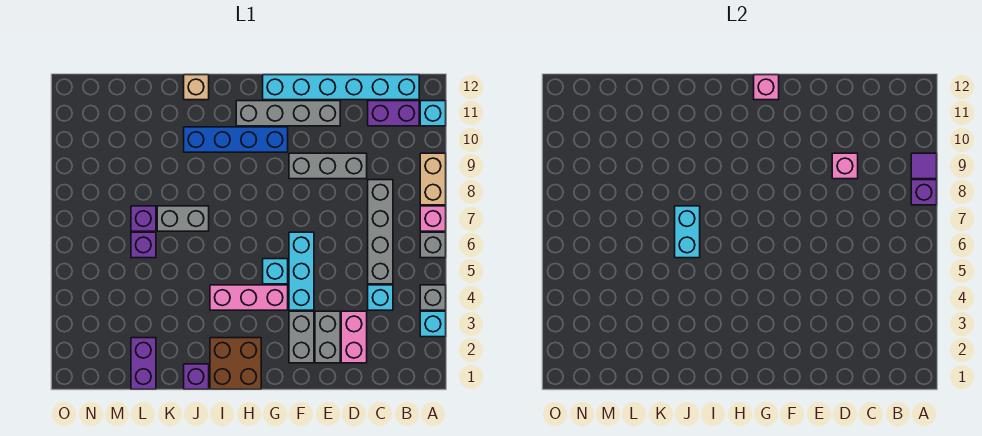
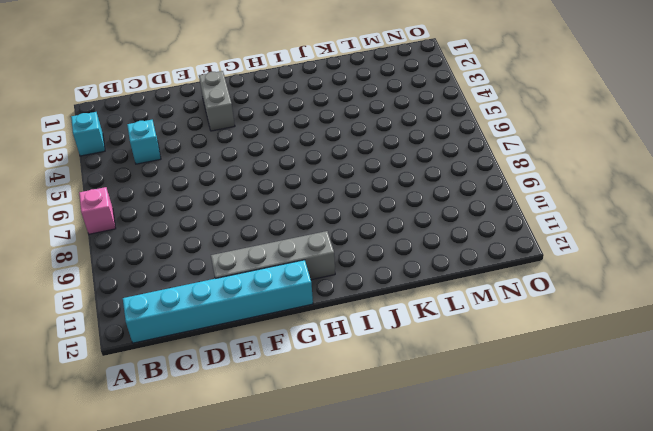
none -> grey 1x1 brick [420,285,446,310]
none -> grey 1x1 brick [420,232,446,258]
none -> tan 1x2 brick [420,153,446,205]
none -> cyan 1x1 brick [420,101,446,126]

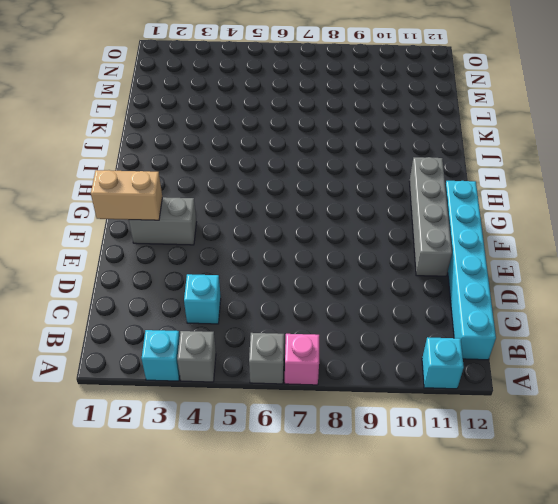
tan 1x2 brick [91,170,162,220] -> tan 1x2 brick moved to [420,153,446,205]
none -> purple 1x2 brick [368,101,419,126]
none -> grey 1x4 brick [368,180,393,284]
none -> pink 1x2 brick [341,311,367,363]
none -> grey 1x3 brick [289,153,367,179]

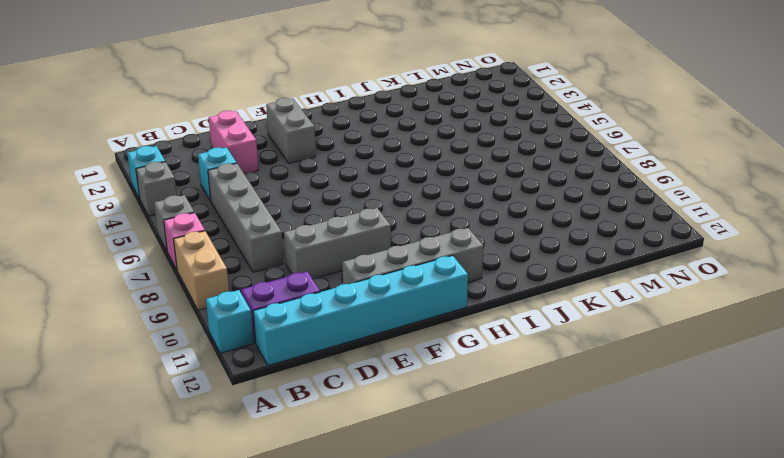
none -> grey 1x2 brick [315,311,340,363]
none -> cyan 1x3 brick [289,232,314,310]
none -> pink 1x3 brick [210,285,288,310]
none -> cyan 1x1 brick [263,259,288,284]

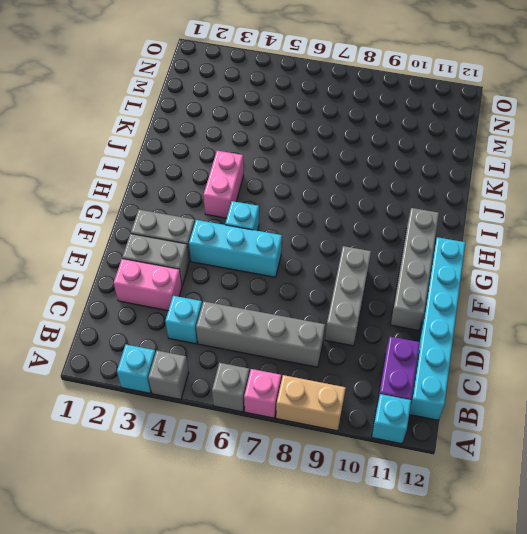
pink 1x2 brick [203,151,244,218] -> pink 1x3 brick [210,285,288,310]
none -> blue 1x4 brick [184,127,288,152]
none -> brown 2x2 brick [210,338,261,389]
none -> purple 1x1 brick [184,364,209,389]
none -> grey 1x2 brick [157,206,209,231]

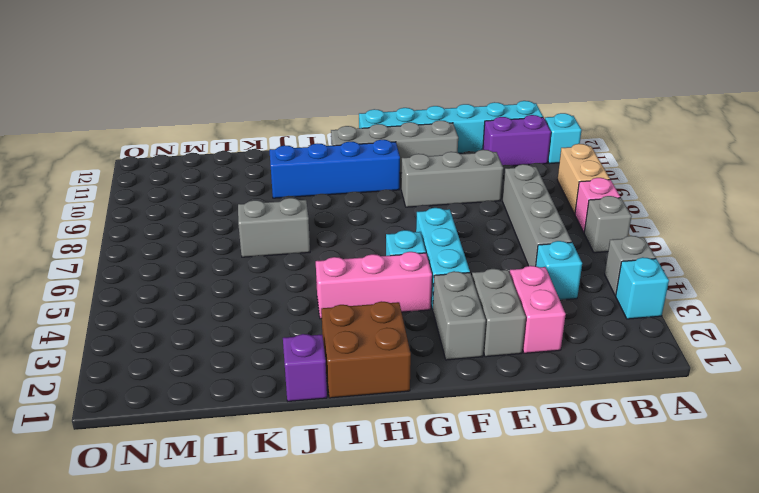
none -> tan 1x1 brick [184,75,209,100]
none -> purple 1x2 brick [131,338,156,389]
none -> purple 1x1 brick [131,232,156,258]
none -> purple 1x1 brick [131,206,156,231]

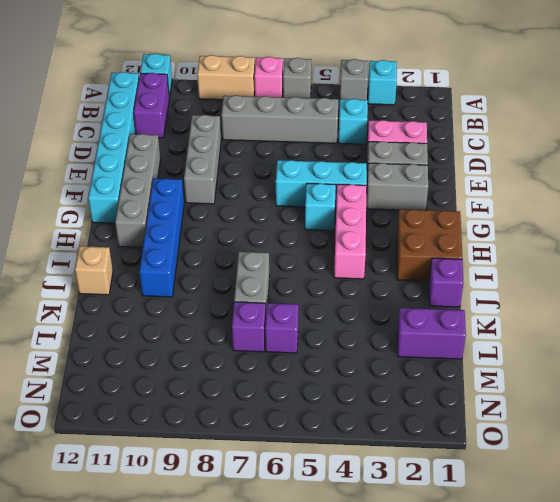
none -> purple 1x1 brick [911,180,937,205]
none -> purple 1x1 tile [911,153,937,179]
none -> pink 1x1 brick [832,153,858,179]
none -> pink 1x1 brick [754,75,779,100]

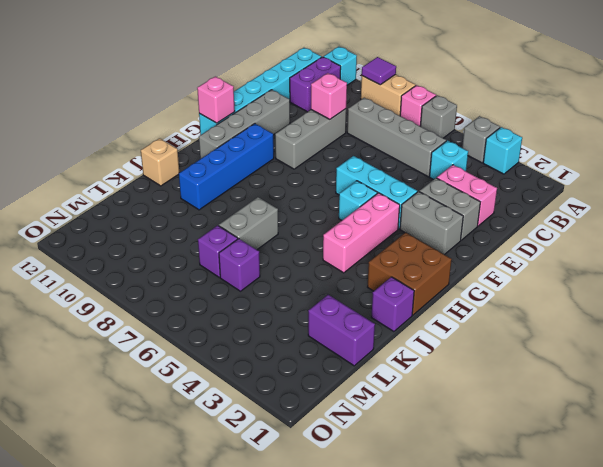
none -> purple 1x1 brick [911,180,937,205]
none -> cyan 1x2 brick [675,206,700,258]

